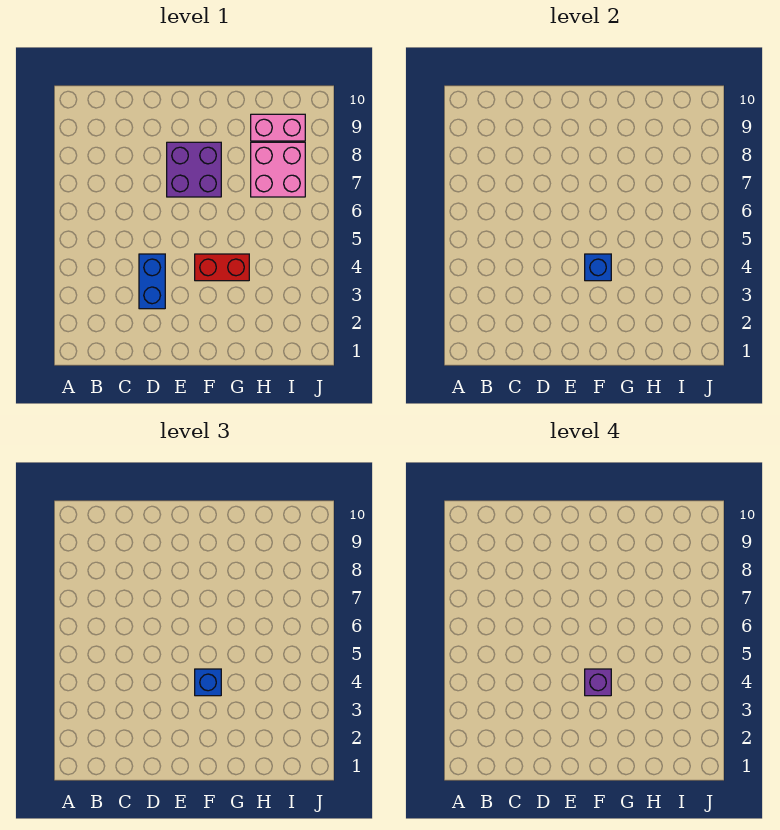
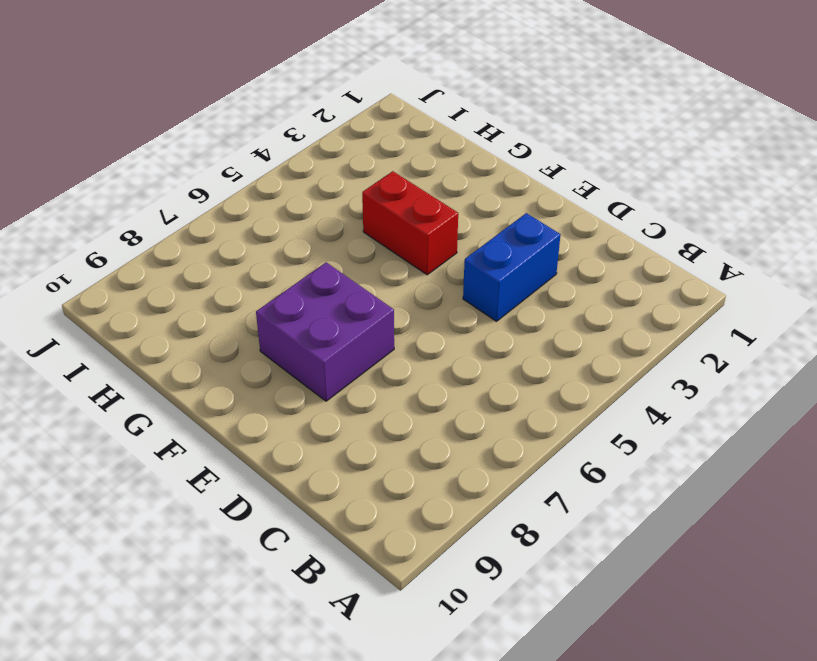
none -> pink 2x2 brick [251,142,305,197]
none -> pink 1x2 brick [251,114,305,141]

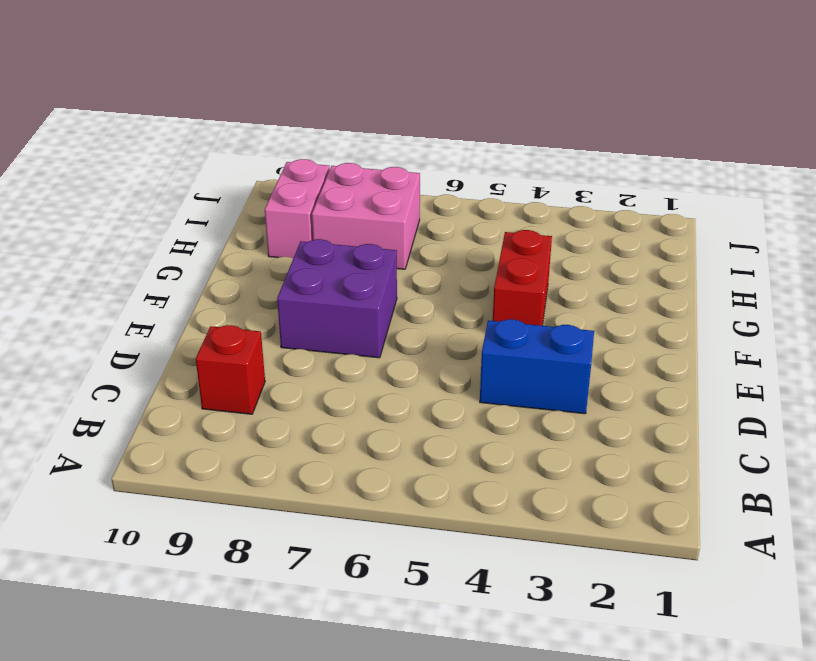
red 1x1 brick [196,325,265,414] -> none
none -> blue 1x1 brick [585,254,611,281]
none -> blue 1x1 brick [195,669,221,696]

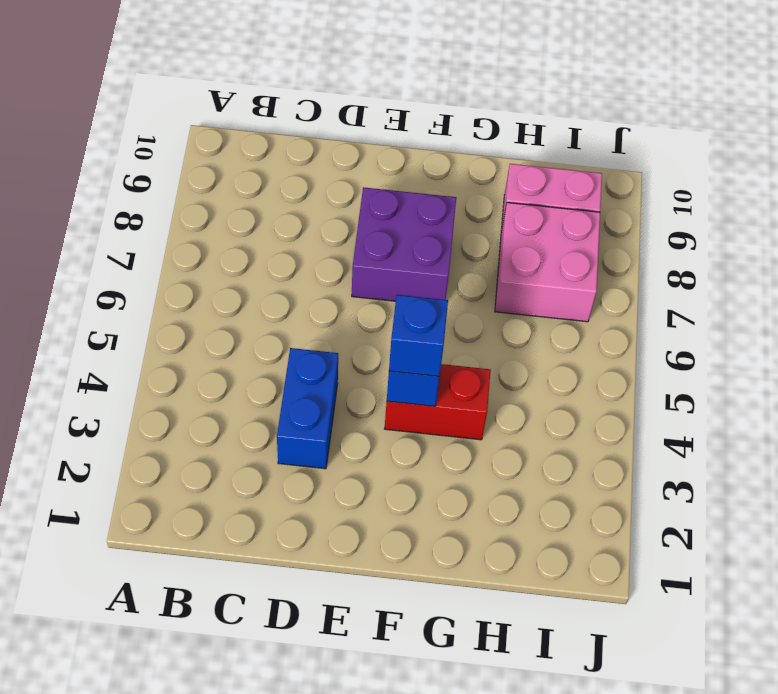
none -> purple 1x1 brick [585,669,611,696]

